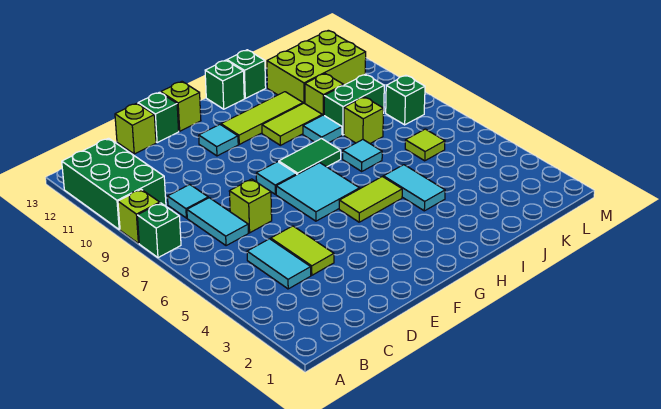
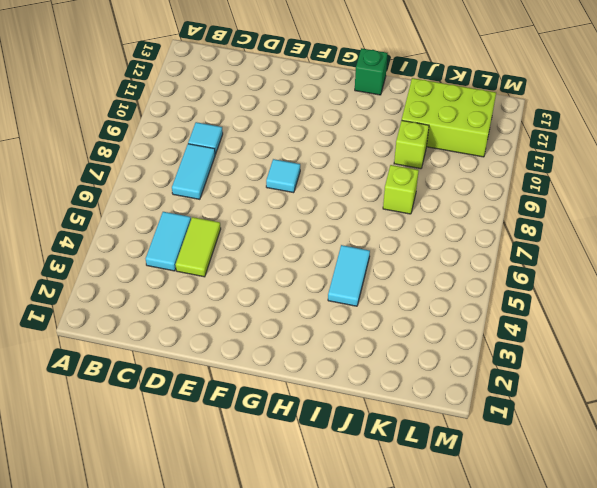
none -> green 1x1 brick [137,203,181,258]
none -> lime 1x1 brick [118,189,160,243]
none -> green 2x3 brick [62,138,166,229]

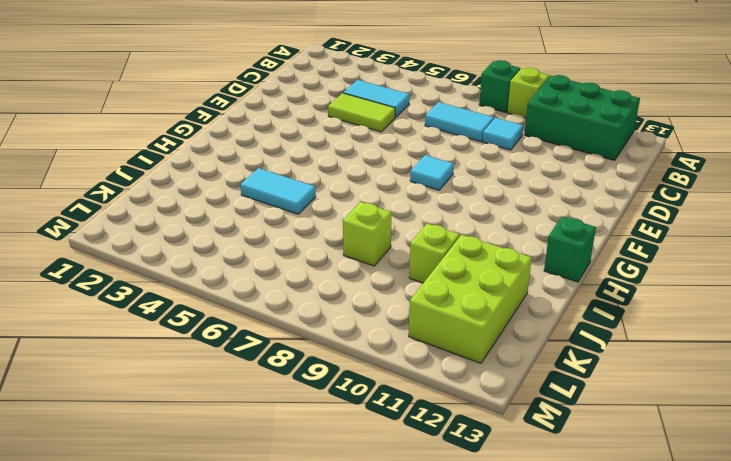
none -> lime 1x1 brick [229,179,272,233]
none -> lime 1x1 brick [115,103,156,154]
none -> green 1x1 brick [138,92,179,143]

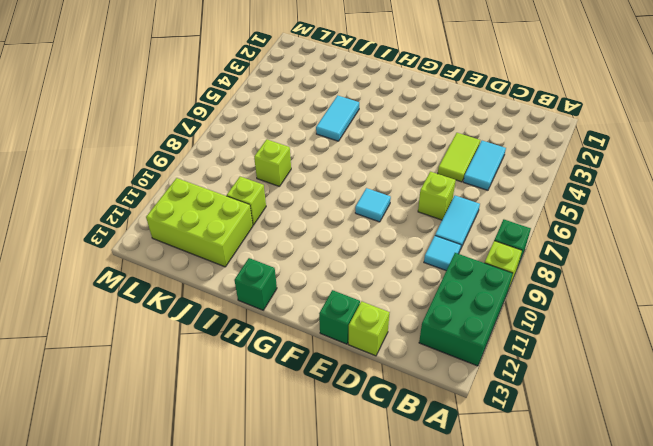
none -> cyan 2x2 tile [276,163,360,221]
none -> cyan 1x1 tile [199,124,238,156]
none -> lime 1x1 brick [161,82,201,131]

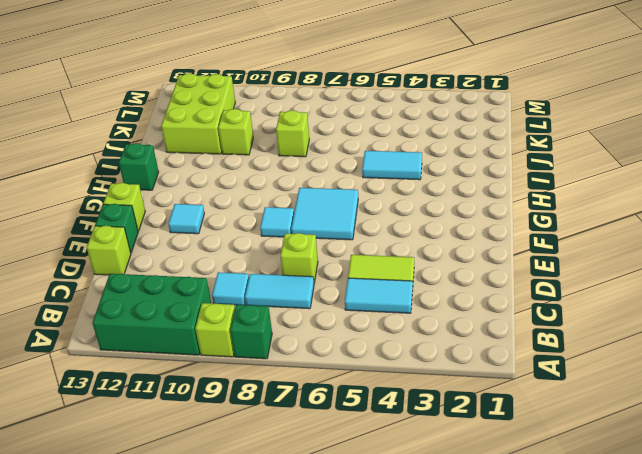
none -> lime 1x2 tile [339,177,402,222]
none -> green 1x2 tile [279,138,341,174]
none -> lime 1x3 tile [221,92,303,144]

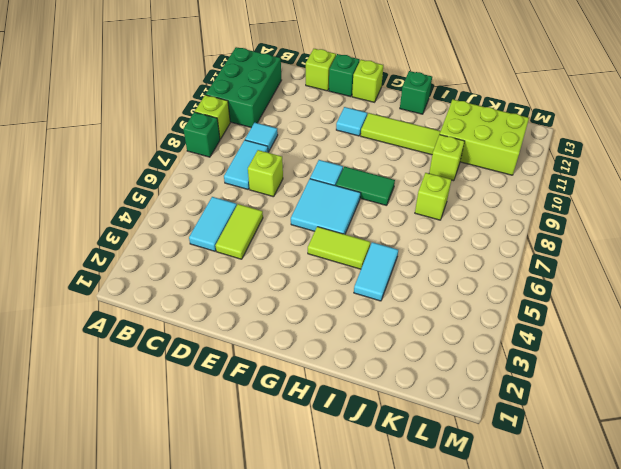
none -> lime 1x2 tile [262,103,322,145]
none -> cyan 1x1 tile [342,140,382,171]
none -> cyan 1x1 tile [303,115,342,143]

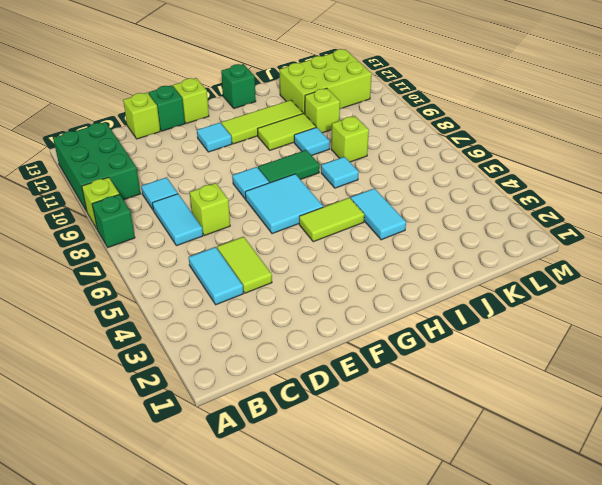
none -> green 1x1 brick [227,50,266,98]
none -> green 1x2 brick [324,74,384,135]
none -> lime 1x1 tile [405,129,445,161]

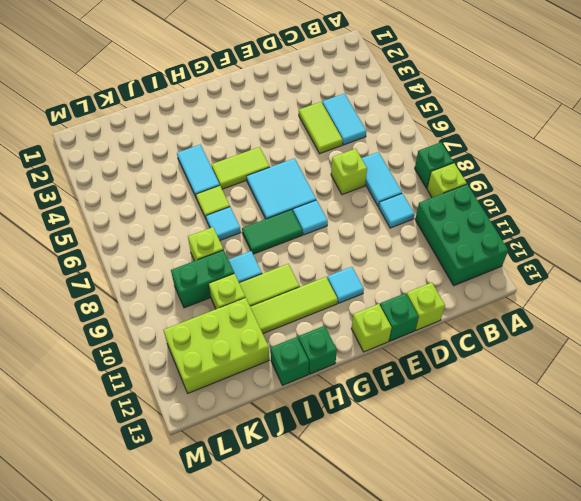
lime 1x1 tile [196,186,230,219] -> lime 1x1 tile moved to [405,129,445,161]
none -> green 1x1 brick [386,75,425,125]

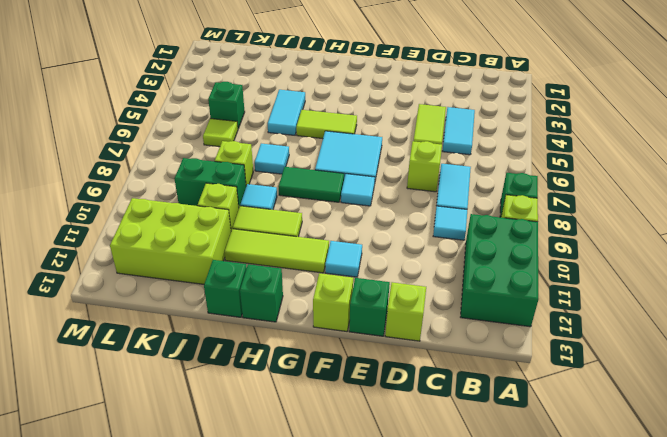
green 1x1 brick [208,82,245,128] -> green 1x1 brick moved to [386,75,425,125]

